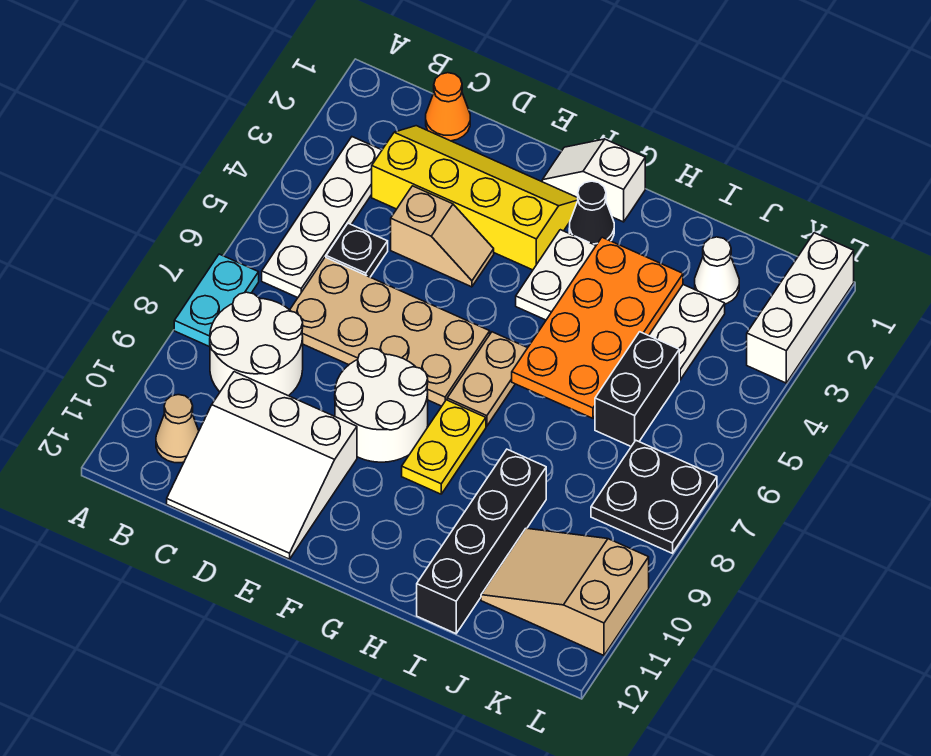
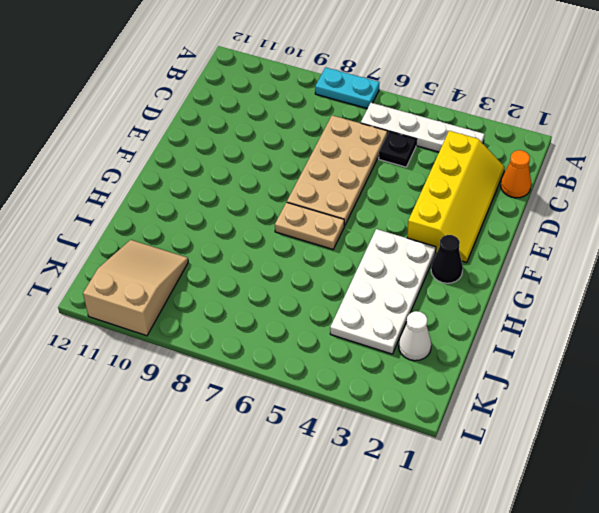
none -> white 2x2 round brick [210,292,303,396]
none -> tan 1x1 cone [156,395,199,463]
none -> white 3x3 slope [167,372,357,559]

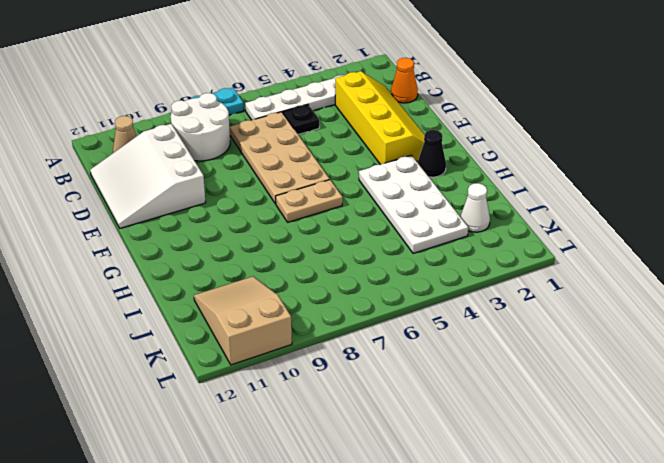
none -> tan 1x2 slope [391,186,494,287]
none -> white 2x2 round brick [335,348,428,462]
none -> white 1x2 slope [542,139,645,222]

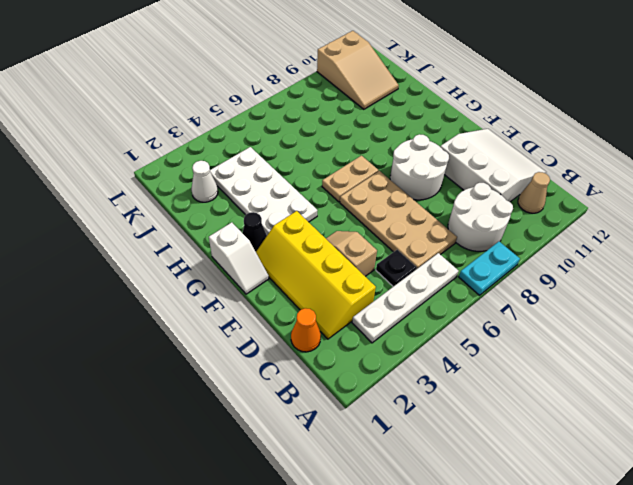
none -> yellow 1x2 plate [402,400,486,494]
none -> black 1x4 brick [417,449,546,634]
none -> black 1x2 brick [595,332,679,446]

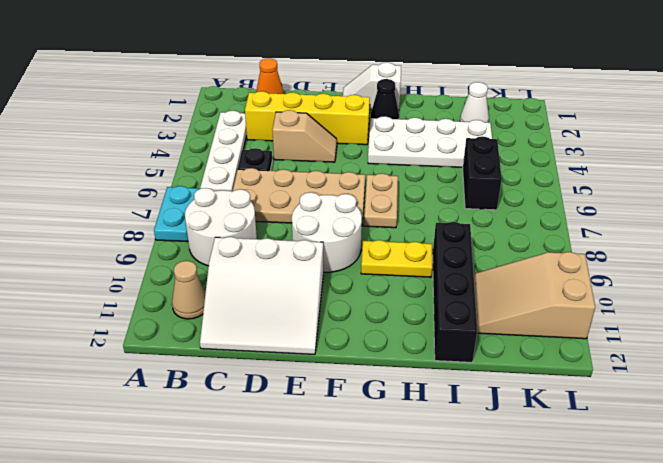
yellow 1x2 plate [361,240,432,277] -> yellow 1x2 plate turned to [402,400,486,494]
none -> black 2x2 plate [591,441,717,553]
none -> white 1x3 brick [747,233,854,383]
none -> orange 2x4 plate [512,237,683,418]

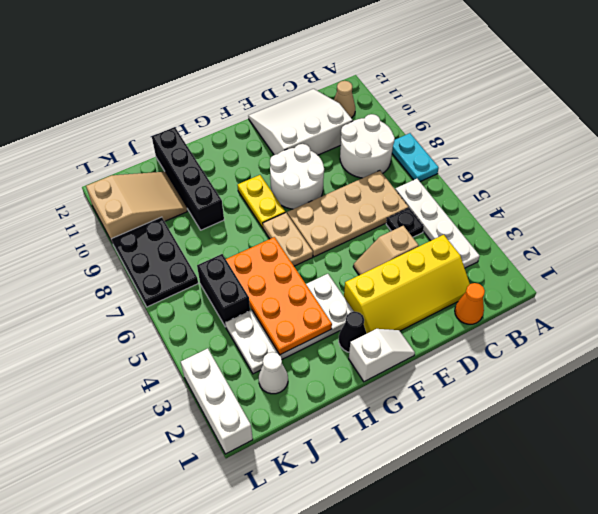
black 2x3 plate [112,217,198,307] -> black 2x2 plate [591,441,717,553]

